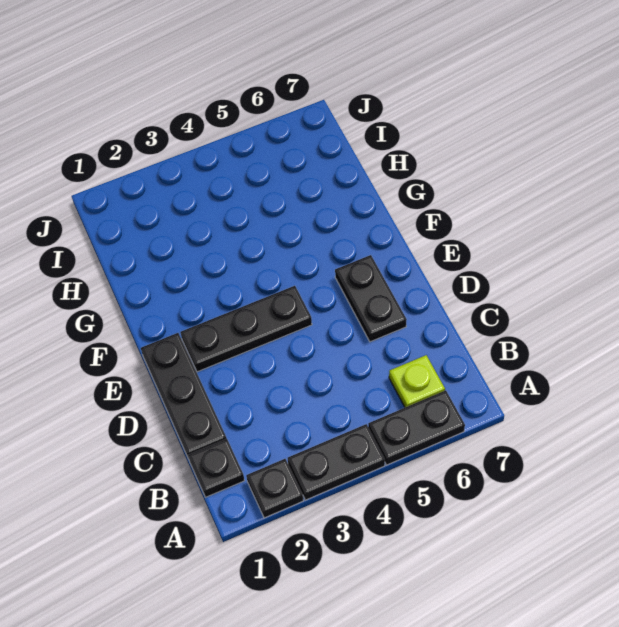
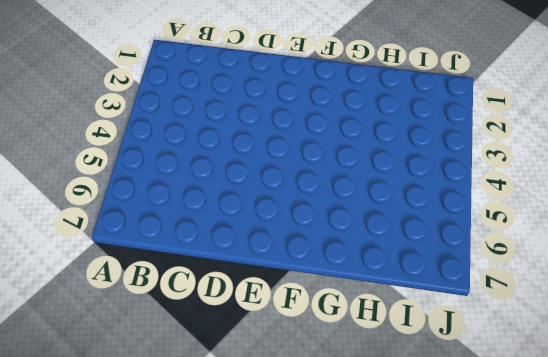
none -> black 1x1 plate [246,459,303,518]
none -> black 1x2 plate [288,424,385,500]

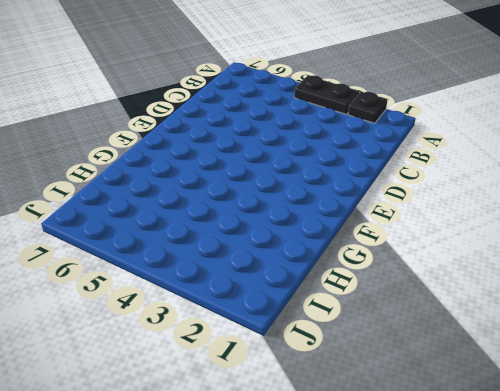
none -> black 1x2 plate [368,390,465,465]
none -> black 1x1 plate [188,439,245,497]

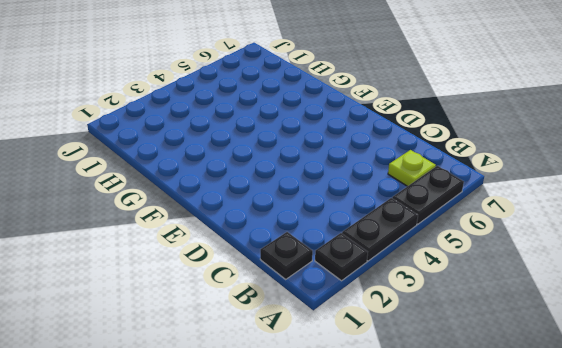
none -> black 1x3 plate [141,333,227,459]
none -> black 1x2 plate [335,255,407,342]

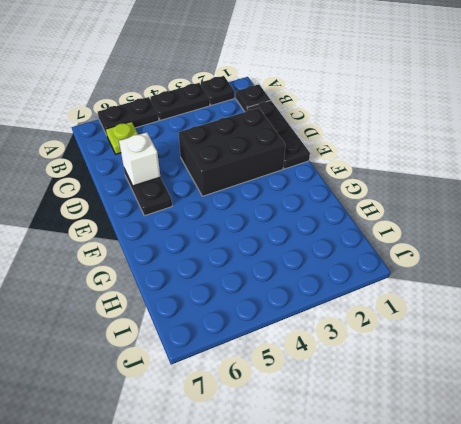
black 2x3 brick [179,108,285,196] -> black 1x3 plate [180,286,312,372]
white 1x1 brick [119,132,160,186] -> none

